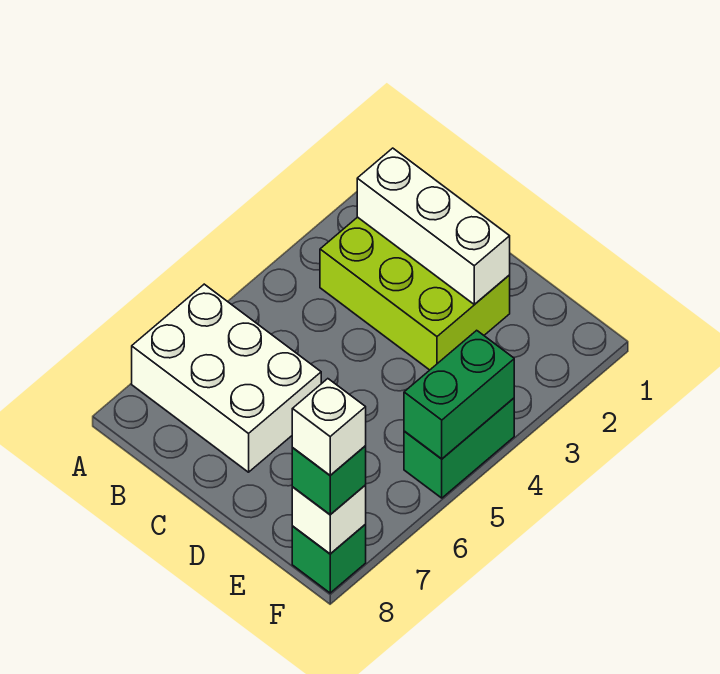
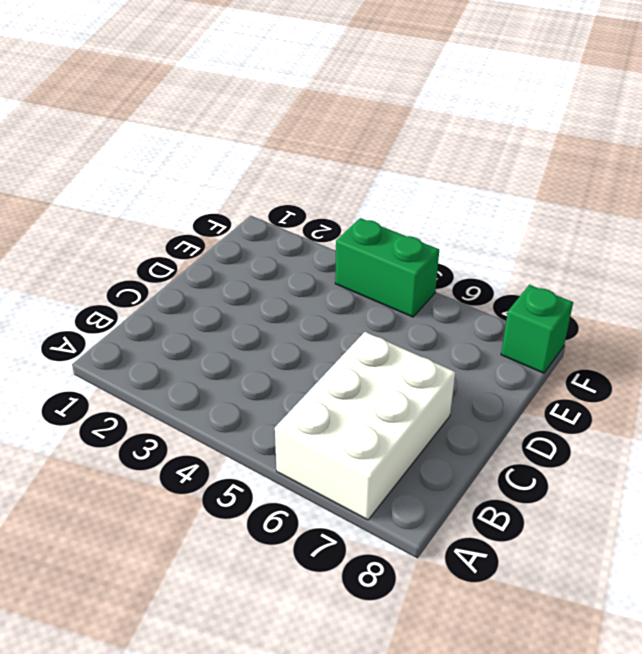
none -> lime 2x3 brick [320,217,510,370]
none -> white 1x3 brick [357,148,510,305]

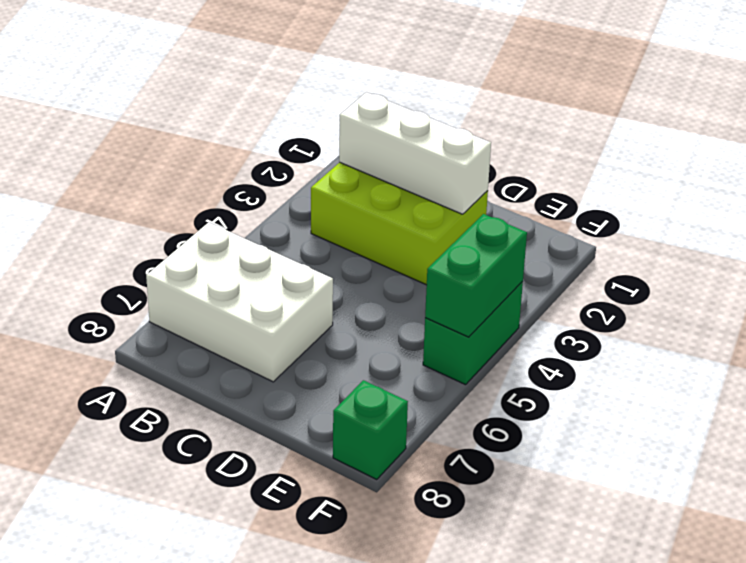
none -> white 1x1 brick [292,485,366,554]
none -> green 1x1 brick [292,446,366,515]

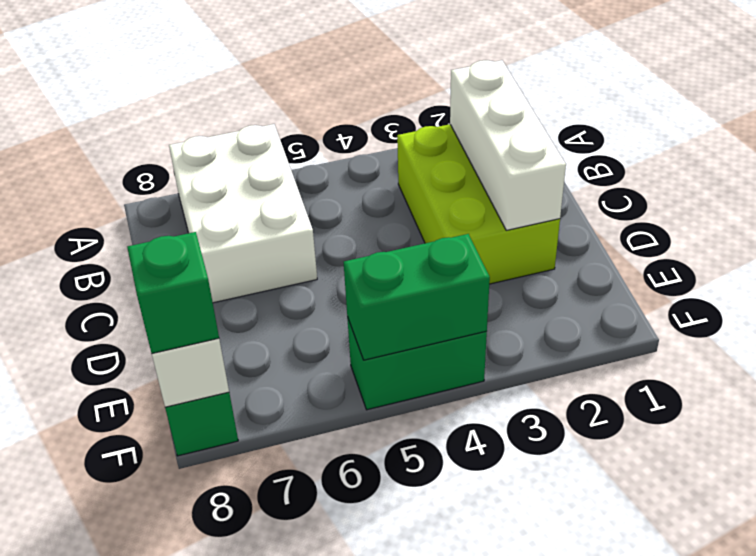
none -> white 1x1 brick [292,379,366,475]

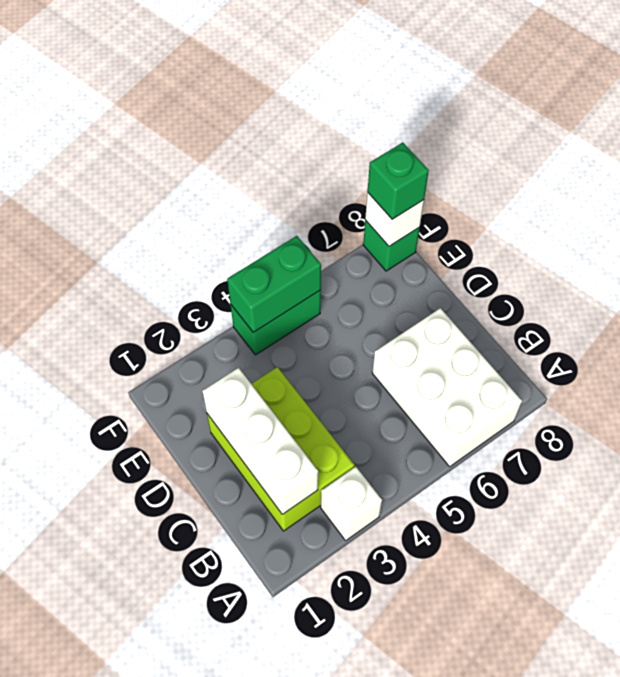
white 1x1 brick [321,467,382,540] -> white 1x1 brick moved to [292,379,366,475]

